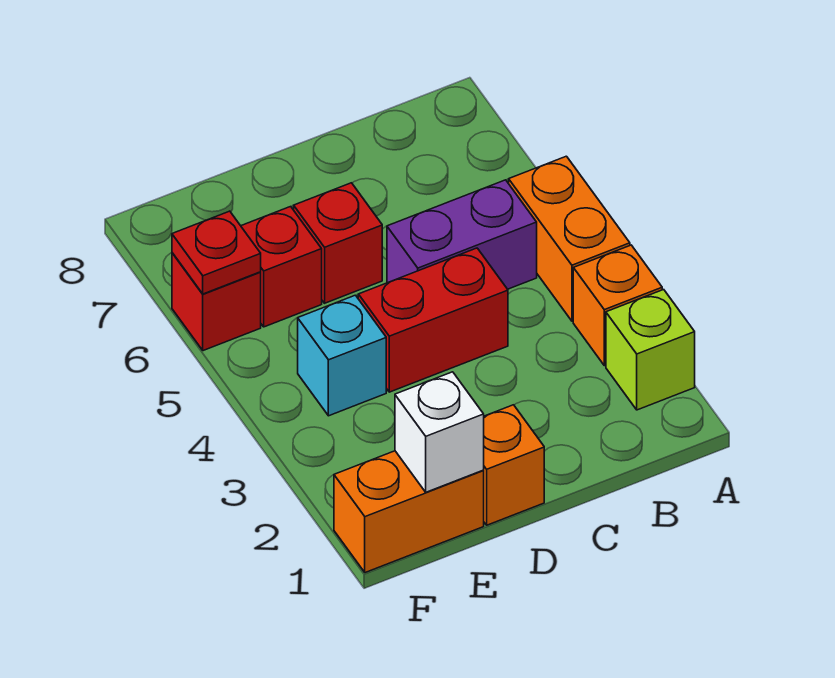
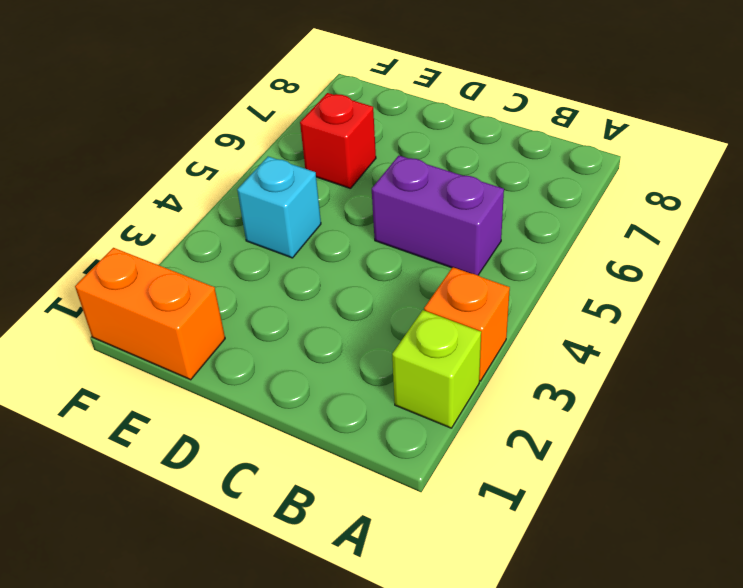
none -> orange 1x2 brick [509,156,630,321]
none -> red 1x2 brick [358,248,508,392]
none -> orange 1x1 brick [483,405,544,525]

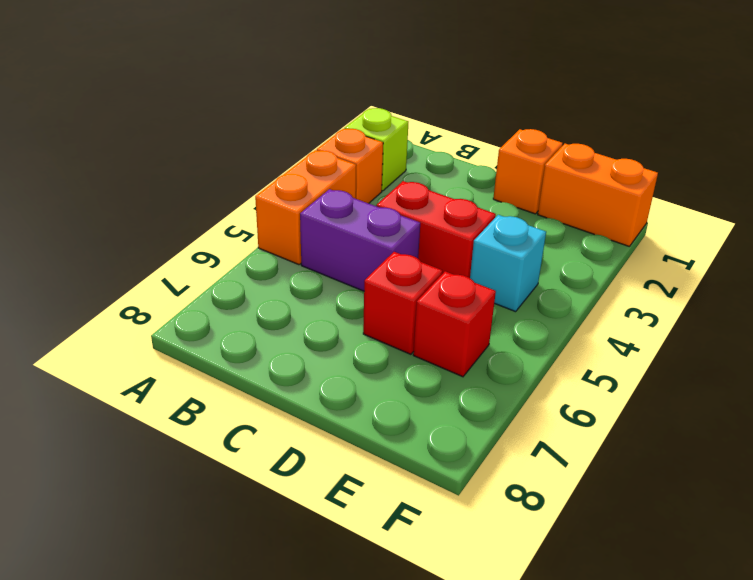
none -> red 1x1 brick [172,253,261,351]
none -> white 1x1 brick [395,372,484,492]
none -> red 1x1 plate [172,211,261,294]

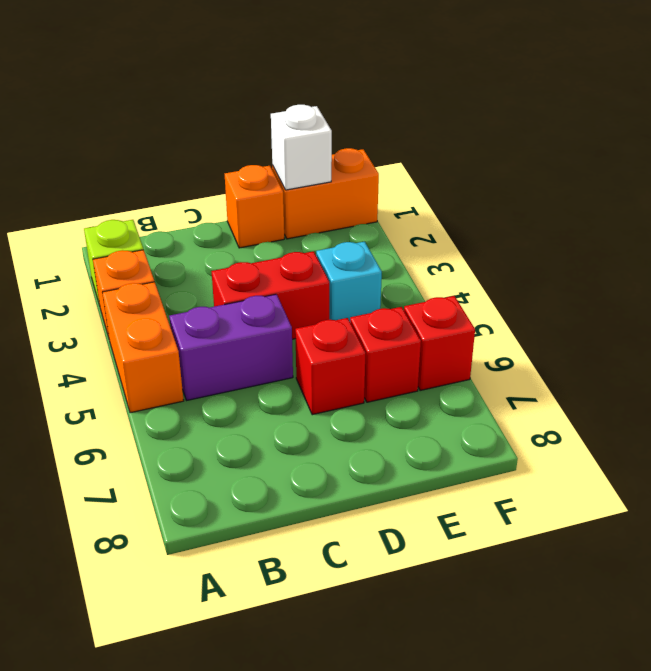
none -> red 1x1 plate [172,211,261,294]

